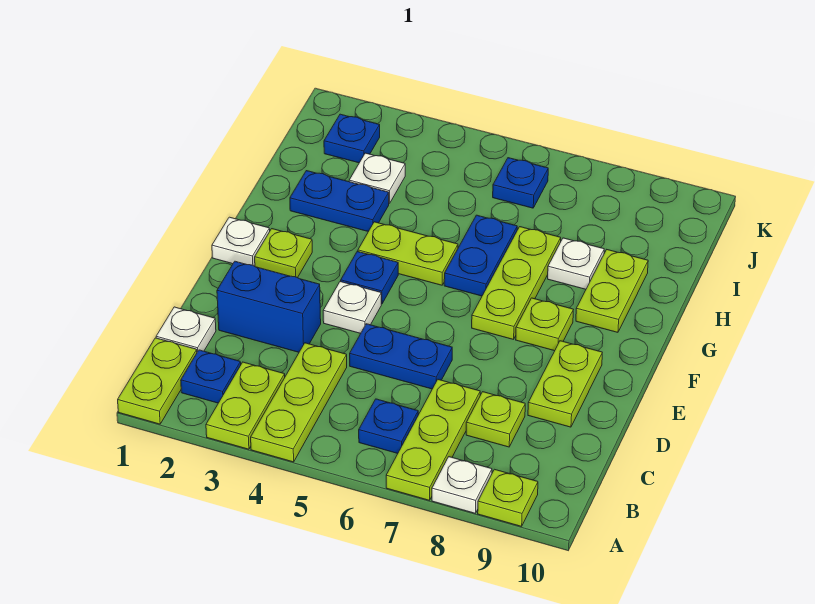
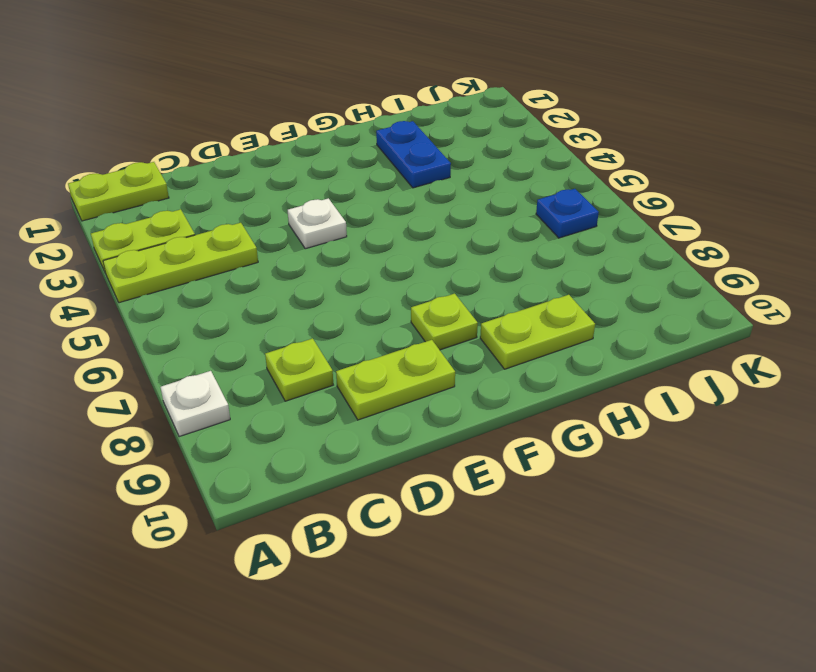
none -> lime 1x3 plate [386,380,480,500]
none -> lime 1x1 plate [478,469,538,526]
none -> blue 1x1 plate [181,350,241,403]

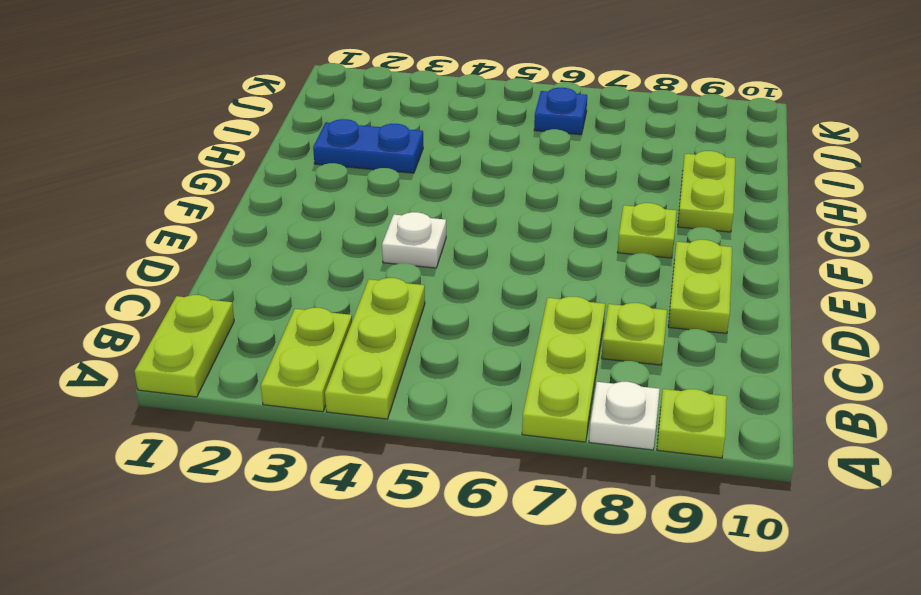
none -> blue 1x1 plate [181,350,241,403]
none -> blue 1x1 plate [359,399,418,453]
none -> white 1x1 plate [156,307,216,352]

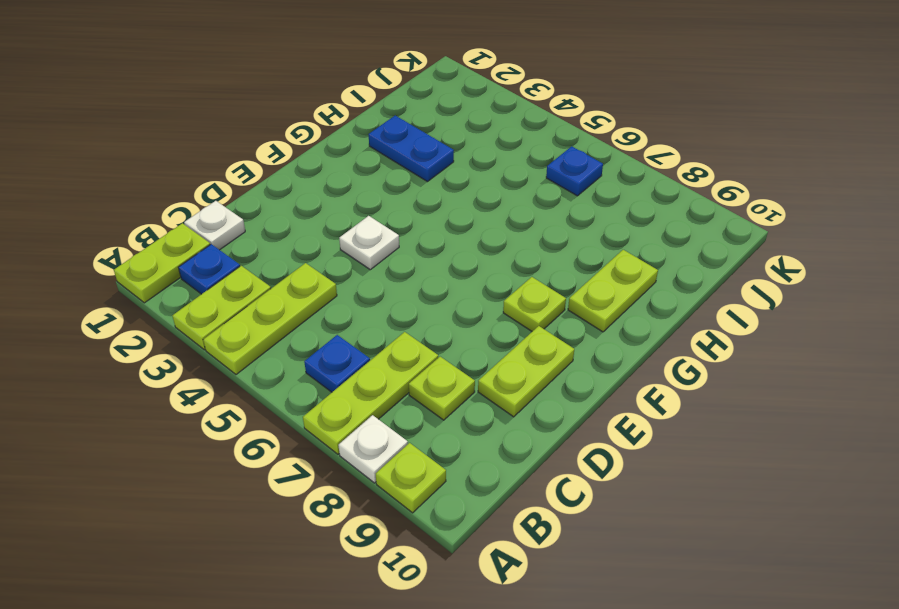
none -> blue 1x2 brick [217,261,321,352]
none -> blue 1x2 plate [350,324,452,389]
none -> white 1x1 plate [212,217,270,266]

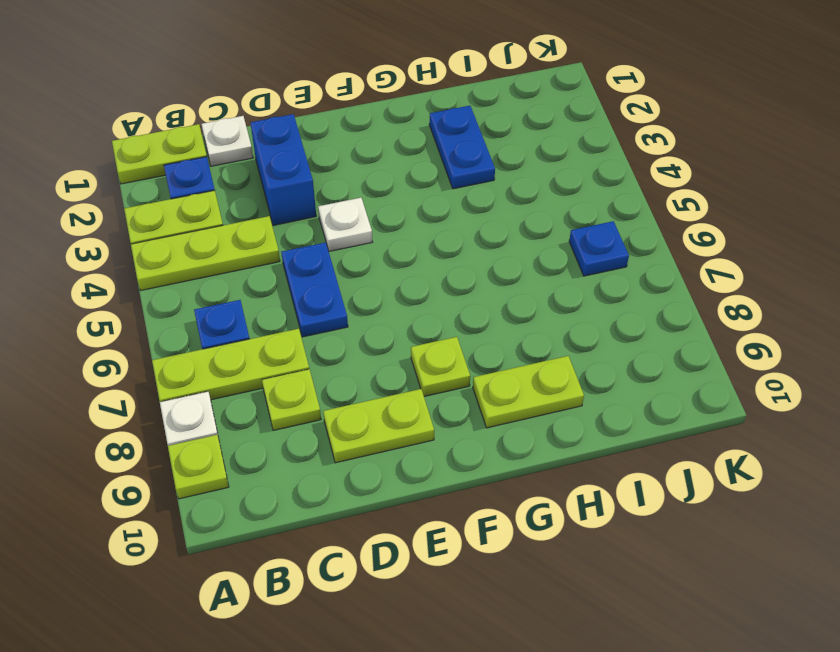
none -> white 1x1 plate [212,217,270,266]
none -> lime 1x1 plate [255,229,312,278]
none -> blue 1x1 plate [341,251,398,304]

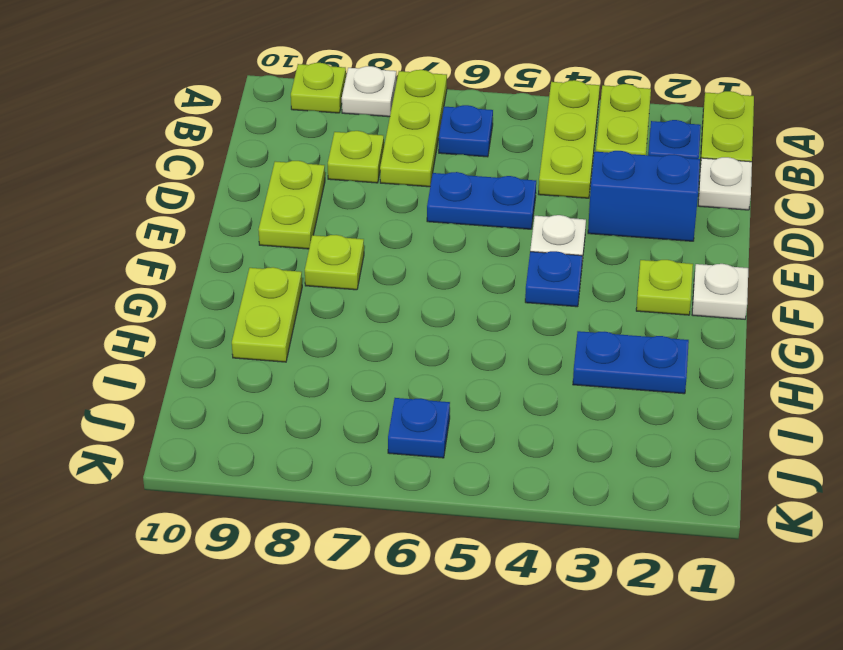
none -> lime 1x3 plate [472,227,561,339]
none -> lime 1x2 plate [358,222,458,285]
none -> blue 1x2 plate [444,215,517,296]

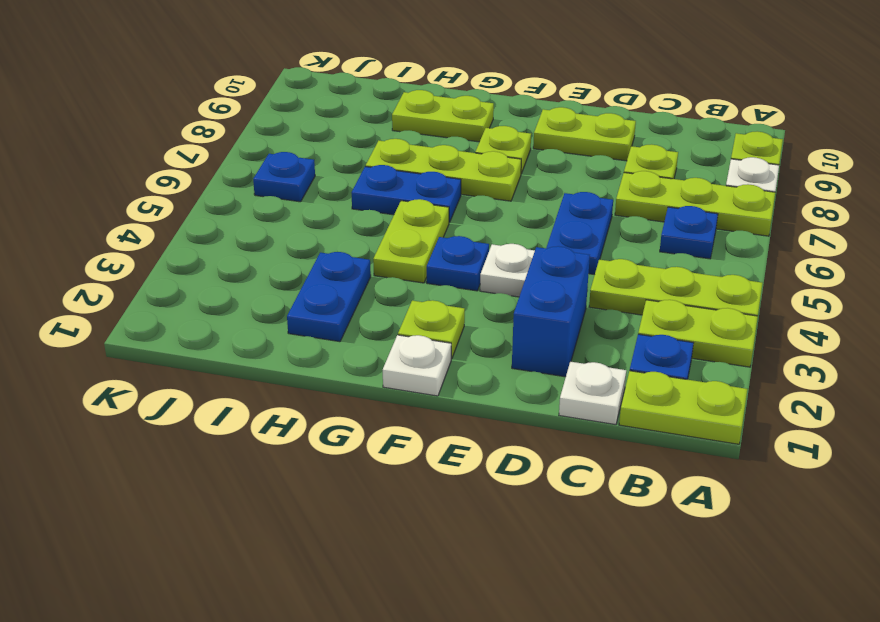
none -> white 1x1 plate [548,238,604,289]
none -> white 1x1 plate [349,153,405,204]
none -> blue 1x1 plate [324,114,380,163]

